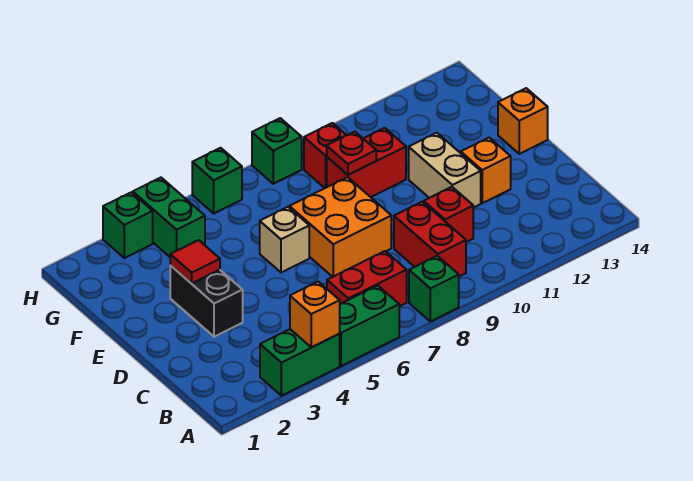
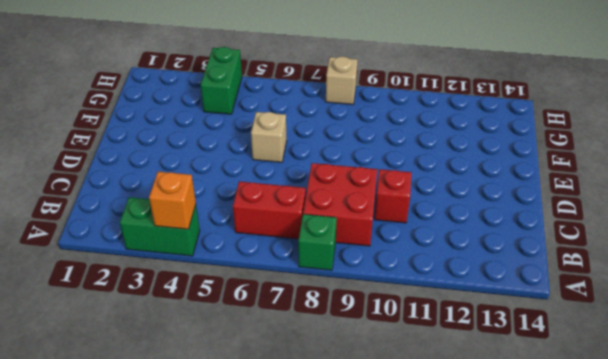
red 2x2 brick [303,163,377,246] -> red 1x2 brick [394,202,466,276]
tan 1x1 brick [326,57,358,105] -> green 1x1 brick [252,118,302,184]
none -> green 1x2 brick [339,286,399,366]
none -> black 1x2 brick [170,266,243,337]
none -> orange 2x2 brick [289,177,391,277]

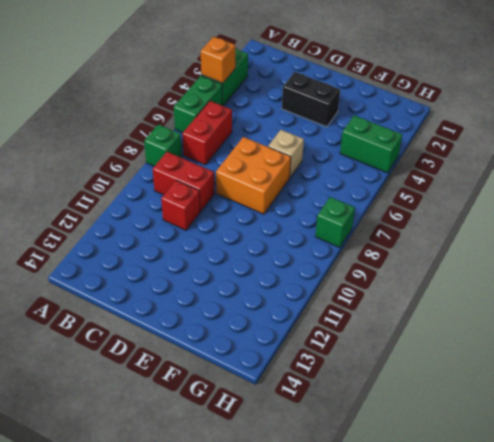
none -> tan 1x2 brick [409,133,481,208]
none -> orange 1x1 brick [461,138,511,203]
none -> orange 1x1 brick [498,88,548,154]

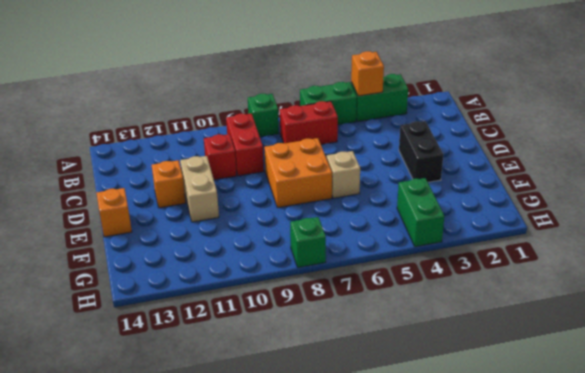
none -> red 1x2 brick [327,128,406,197]
none -> red 1x1 brick [304,123,346,188]
none -> green 1x1 brick [103,192,153,258]

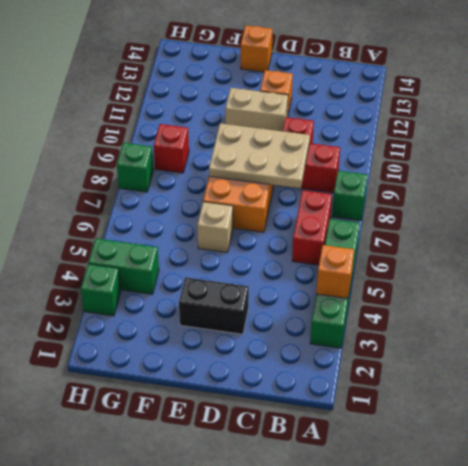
tan 2x3 plate [209,123,310,189] -> none
none -> red 1x2 brick [327,128,406,197]
none -> green 1x1 brick [192,148,242,213]
none -> red 1x1 tile [170,240,220,283]

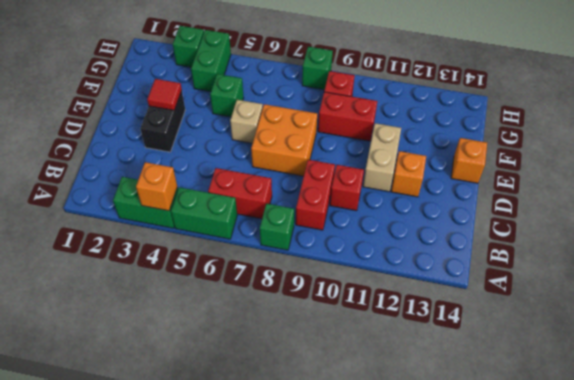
green 1x1 brick [210,74,244,117] -> green 1x1 brick moved to [192,148,242,213]
none -> red 1x1 plate [327,132,376,175]

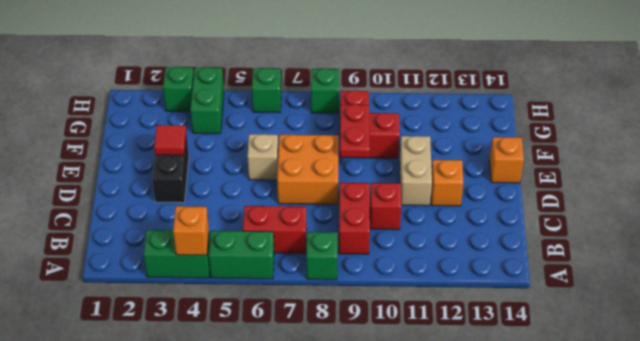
red 1x2 plate [340,104,370,158] -> red 1x1 plate [327,132,376,175]

